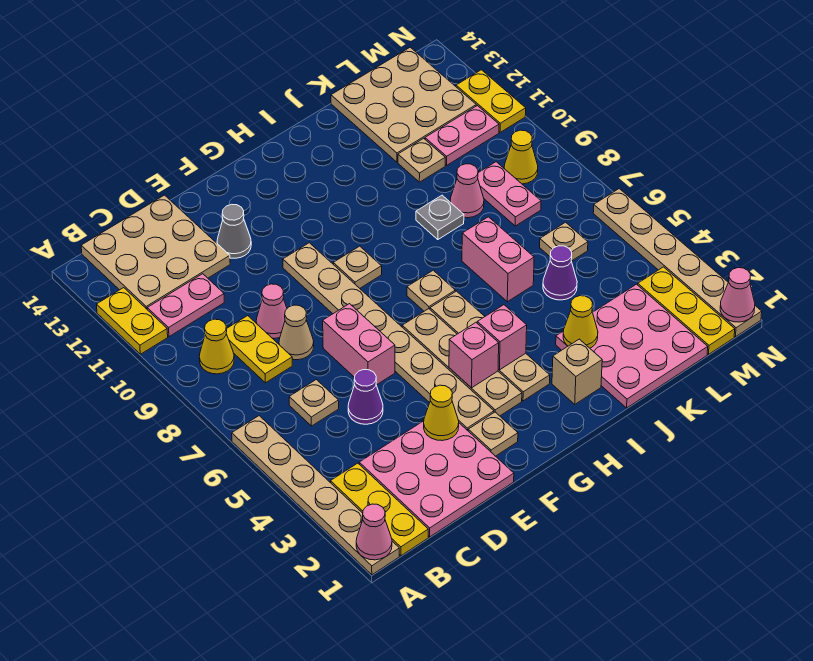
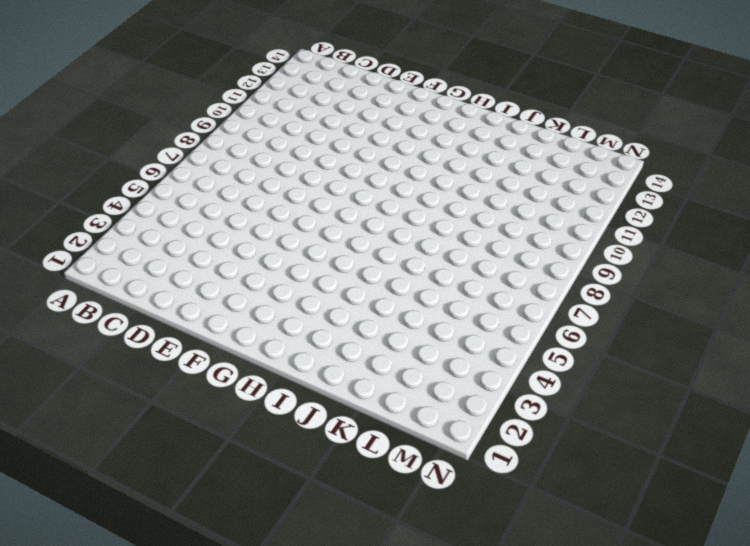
none -> tan 1x6 plate [232,416,399,575]
none -> yellow 1x2 plate [97,288,168,354]
none -> yellow 1x3 plate [331,463,428,556]
none -> yellow 1x1 cone [199,319,234,374]

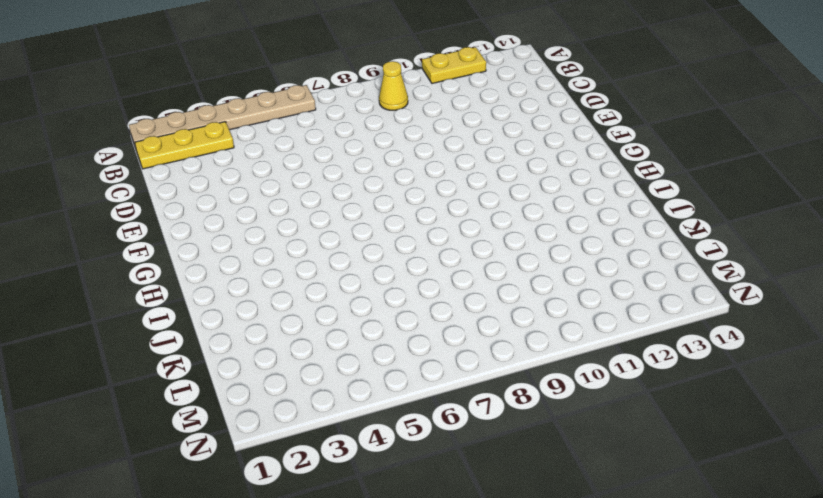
none -> pink 1x2 plate [147,274,224,337]
none -> tan 3x3 plate [81,195,230,309]
none -> pink 3x3 plate [359,421,514,537]
none -> tan 1x1 plate [289,380,339,426]

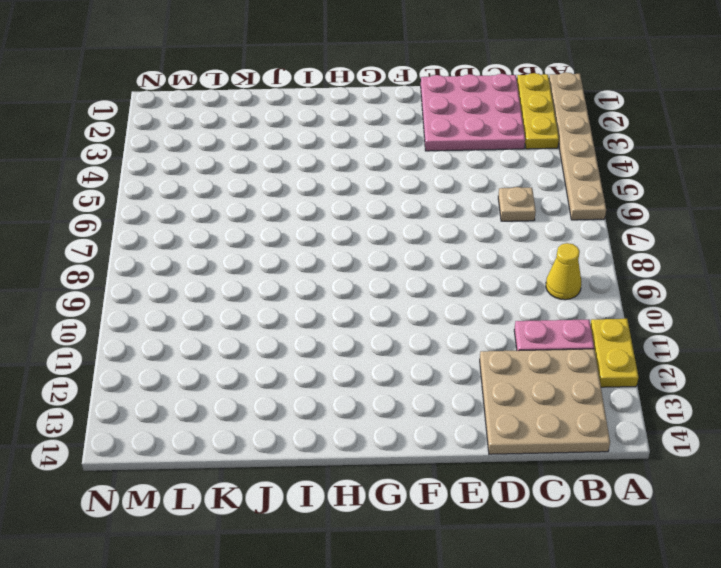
none -> yellow 1x2 plate [226,316,292,383]
none -> purple 1x1 cone [348,370,383,424]
none -> tan 1x1 cone [279,305,314,360]
none -> pink 1x1 cone [256,284,287,339]

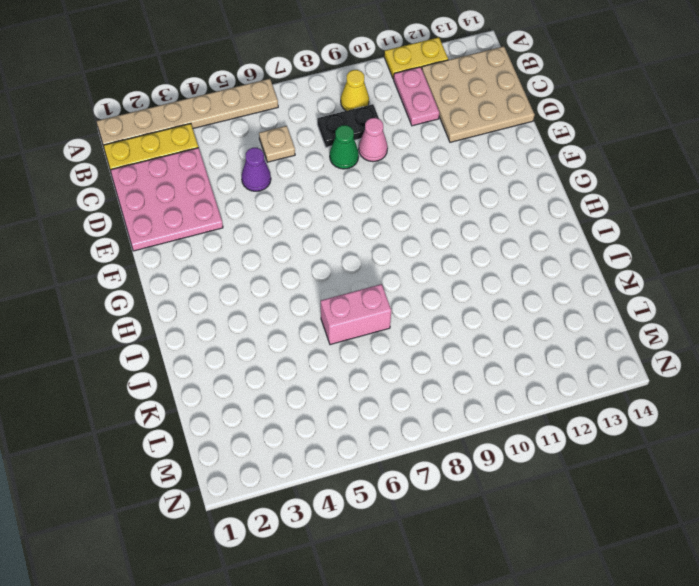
black 1x2 plate [317,104,379,147] -> yellow 1x2 plate [226,316,292,383]
green 1x1 cone [330,125,359,169] -> tan 1x1 cone [279,305,314,360]
none -> pink 1x2 brick [323,304,395,385]
none -> grey 1x1 cone [217,204,251,258]
none -> tan 1x1 plate [468,412,518,456]
none -> tan 1x8 plate [283,243,494,431]

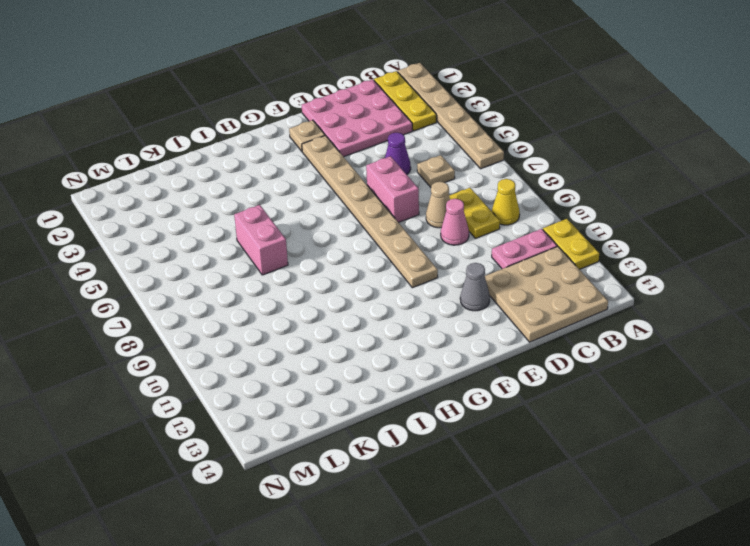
none -> tan 1x4 plate [402,309,522,416]
none -> tan 1x1 plate [333,246,382,288]
none -> tan 1x4 plate [430,291,550,401]
none -> tan 1x1 plate [407,270,455,311]

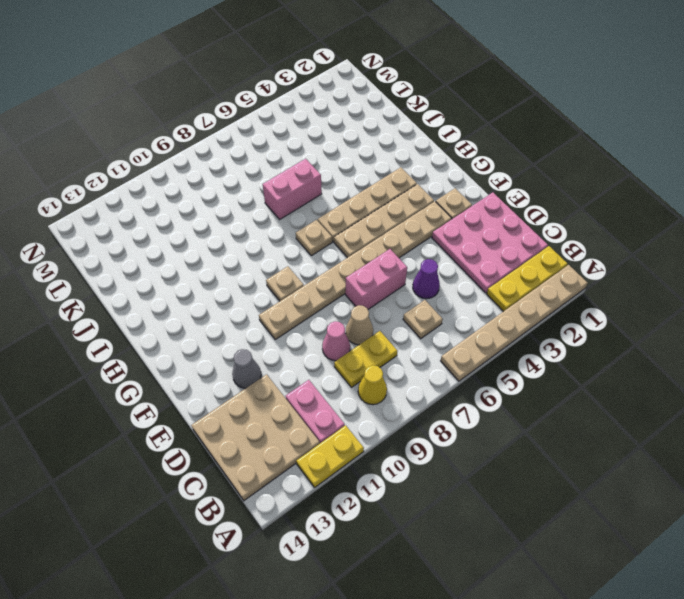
none -> tan 1x1 brick [552,339,602,404]
none -> pink 3x3 plate [556,284,708,408]
none -> grey 1x1 plate [416,195,464,240]
none -> purple 1x1 cone [543,246,577,300]

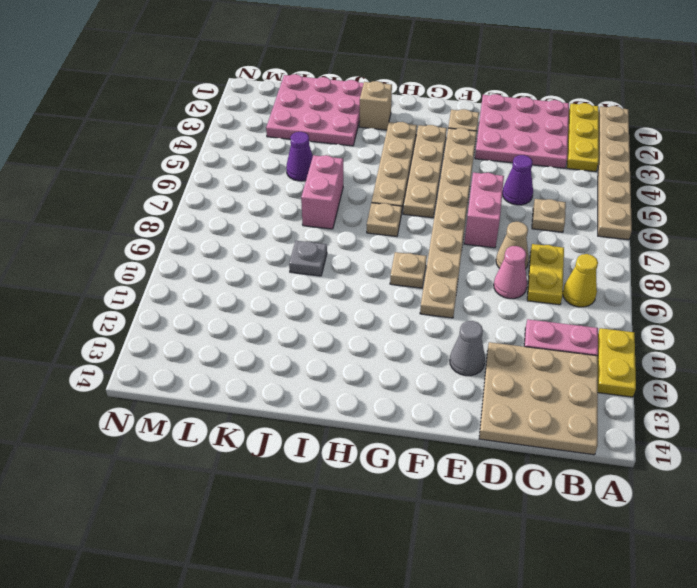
none -> pink 1x1 cone [450,164,484,218]
none -> tan 1x1 plate [398,138,445,182]
none -> tan 3x3 plate [331,47,476,162]
none -> tan 1x1 plate [540,222,588,261]

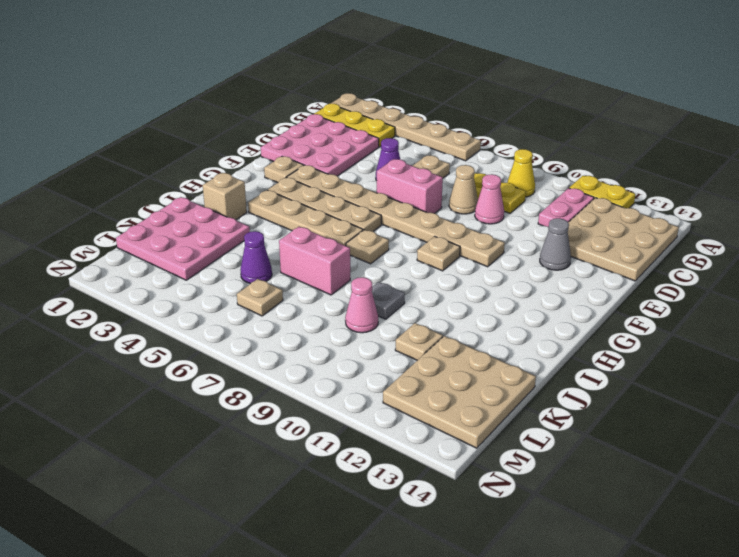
none -> pink 1x2 plate [478,162,541,226]
none -> pink 1x2 plate [425,106,499,165]
none -> yellow 1x3 plate [638,267,735,354]
none -> yellow 1x1 cone [504,130,538,184]

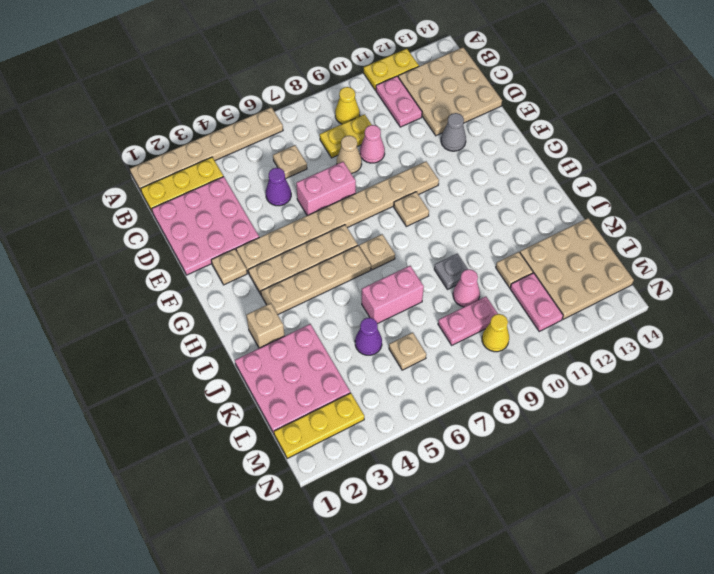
none -> tan 1x6 plate [593,189,762,337]
none -> yellow 1x2 plate [456,70,526,132]
none -> pink 1x1 cone [356,504,392,560]
none -> yellow 1x1 cone [424,385,459,441]

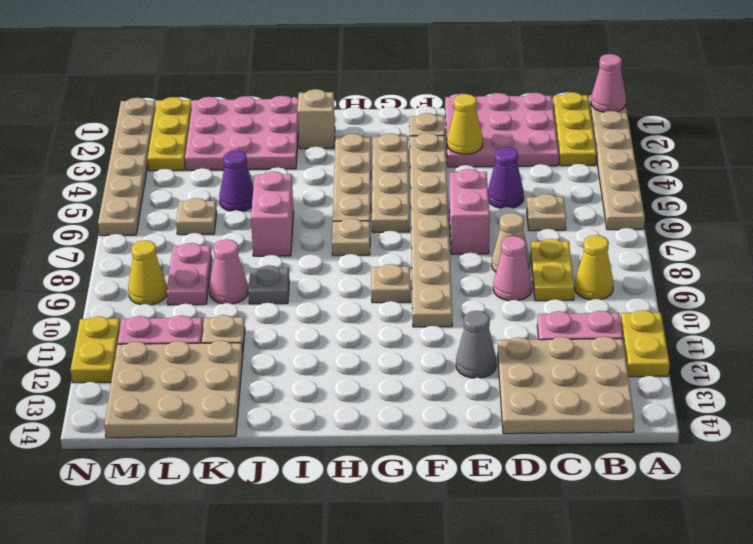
none -> pink 1x1 brick [449,323,499,388]
none -> pink 1x1 brick [477,305,527,370]
none -> yellow 1x1 cone [563,296,598,348]
none -> pink 1x1 cone [720,268,755,322]

